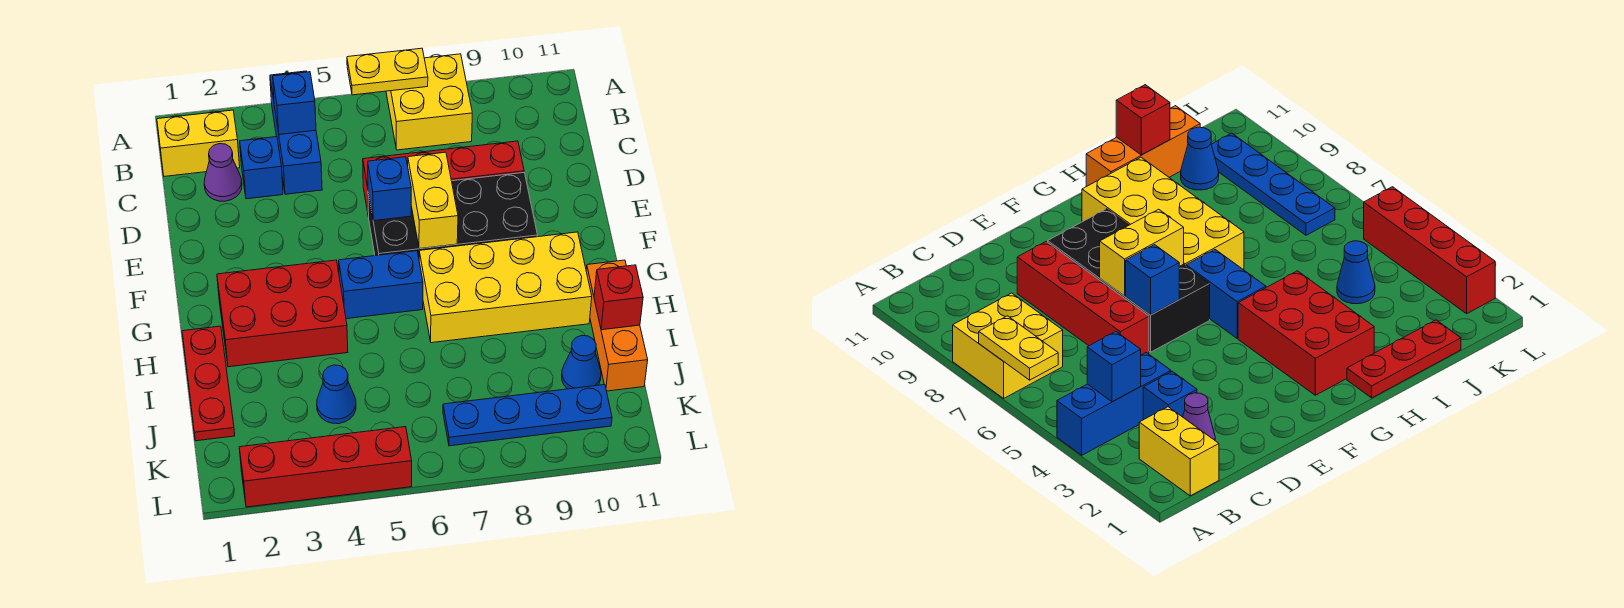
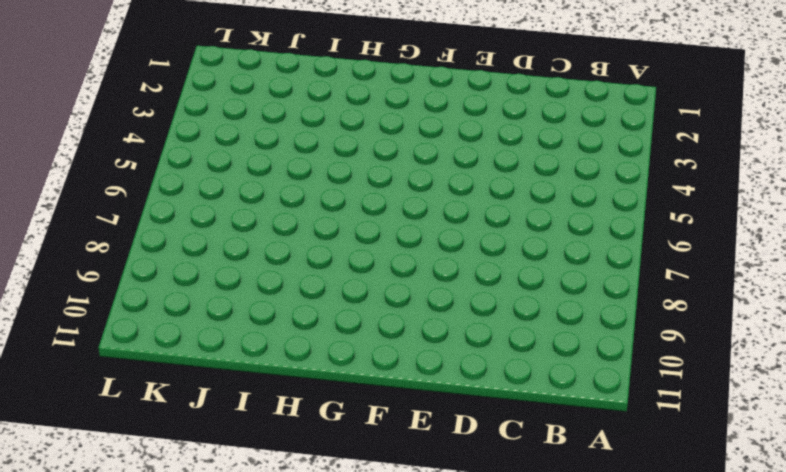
none -> blue 1x3 brick [270,71,322,194]
none -> yellow 2x2 brick [386,54,472,150]
none -> yellow 1x2 brick [157,110,240,176]

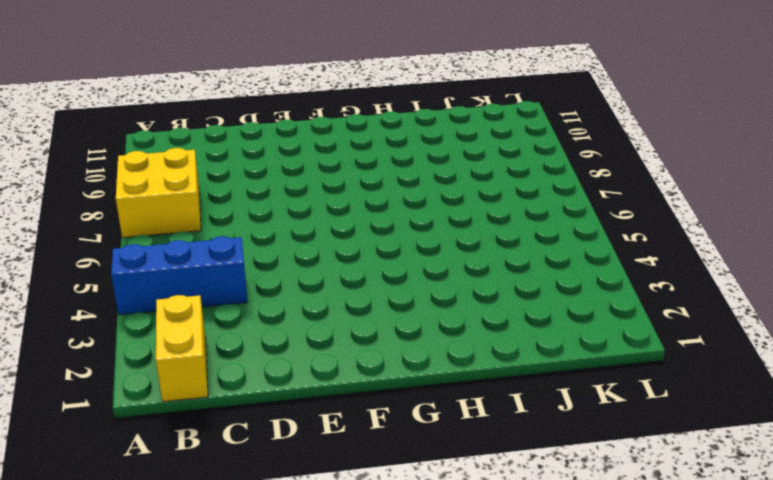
none -> purple 1x1 cone [204,144,242,201]
none -> blue 1x1 brick [240,137,283,199]
none -> red 1x4 brick [363,141,524,217]

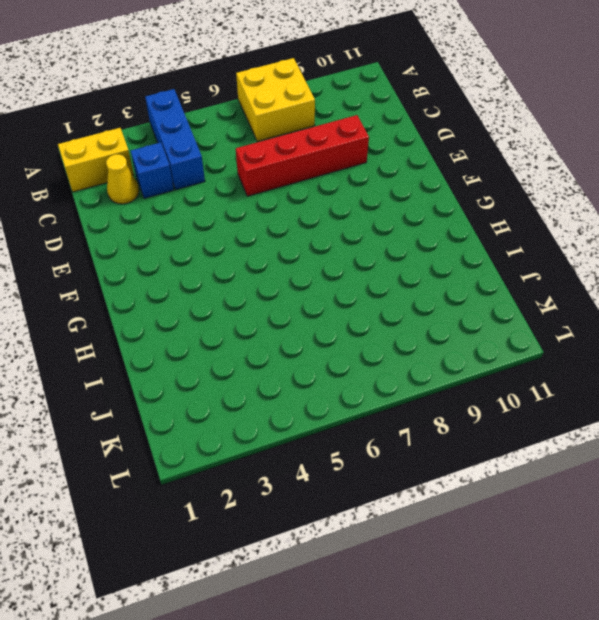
yellow 1x1 cone [106,154,139,204] -> purple 1x1 cone [204,144,242,201]
none -> black 2x4 brick [368,173,538,257]
none -> red 2x3 brick [217,260,348,367]
none -> blue 1x2 brick [339,251,423,319]

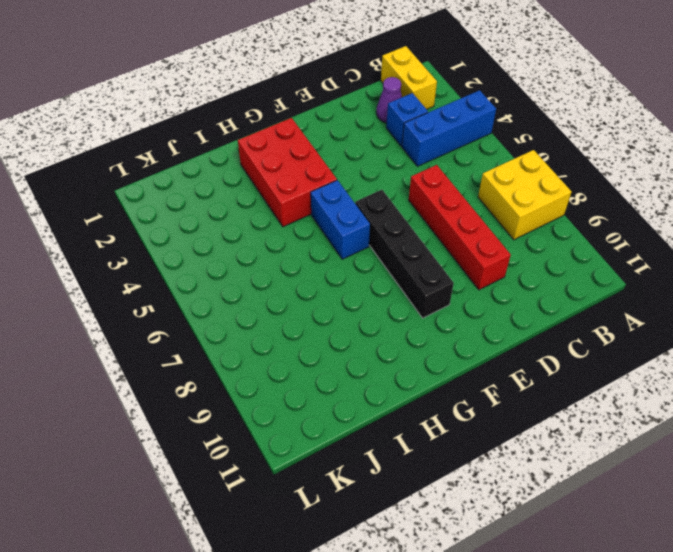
black 1x4 brick [355,190,454,318] -> black 2x4 brick [368,173,538,257]
none -> yellow 2x4 brick [419,232,592,343]
none -> red 1x3 plate [182,326,235,441]
none -> orange 1x3 brick [586,260,648,391]

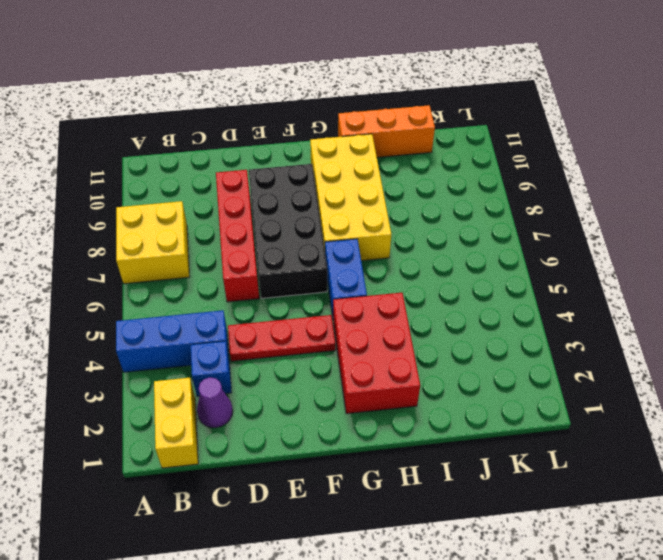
red 1x3 plate [228,315,336,361] -> red 1x3 plate moved to [182,326,235,441]
none -> blue 1x1 cone [317,365,356,424]
none -> blue 1x1 cone [562,335,601,389]
none -> blue 1x4 plate [443,385,612,446]

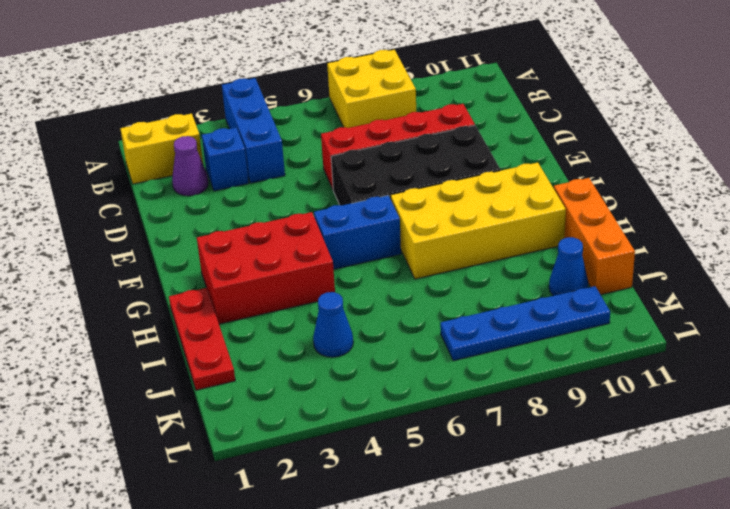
none -> red 1x4 brick [239,427,412,507]
none -> yellow 1x2 plate [347,48,428,95]
none -> blue 1x1 brick [273,72,316,135]

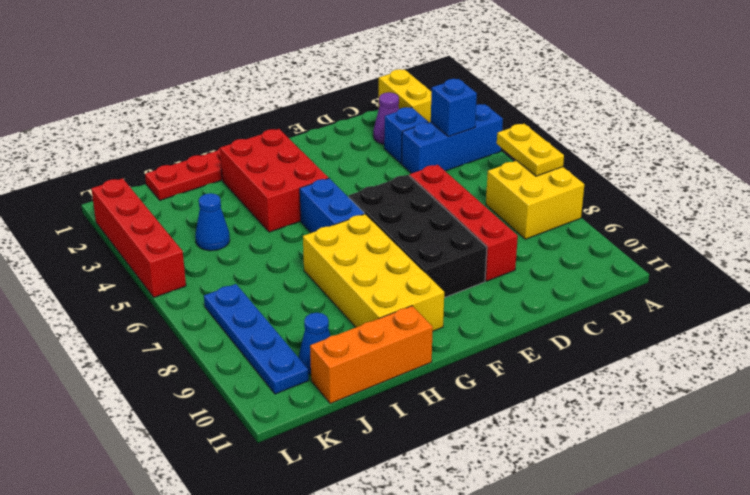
none -> blue 1x1 brick [368,157,411,221]
none -> yellow 1x2 brick [408,152,458,249]
none -> red 1x1 brick [594,265,643,330]

